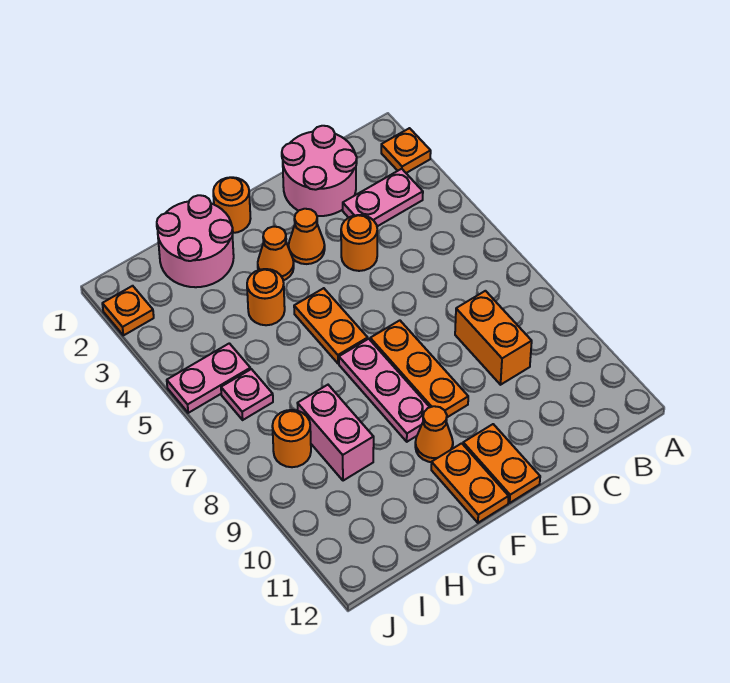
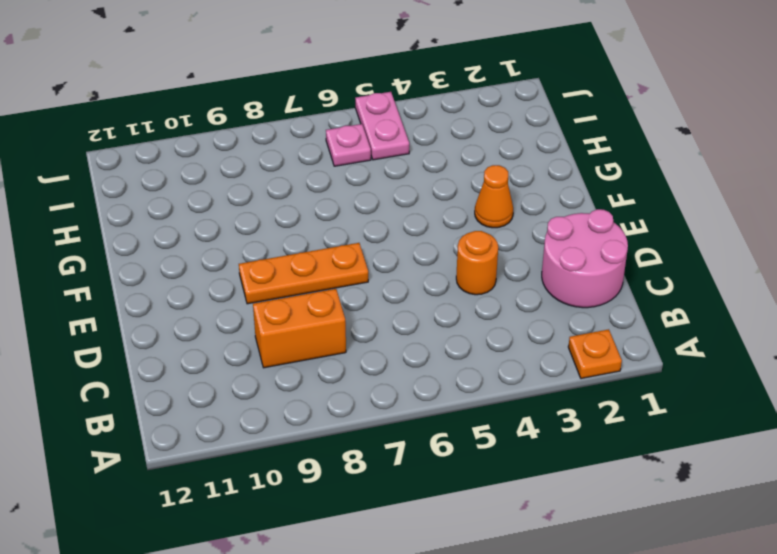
none -> pink 1x2 plate [343,169,423,226]
none -> orange 1x1 cone [289,209,325,264]
none -> orange 1x2 plate [463,424,540,503]

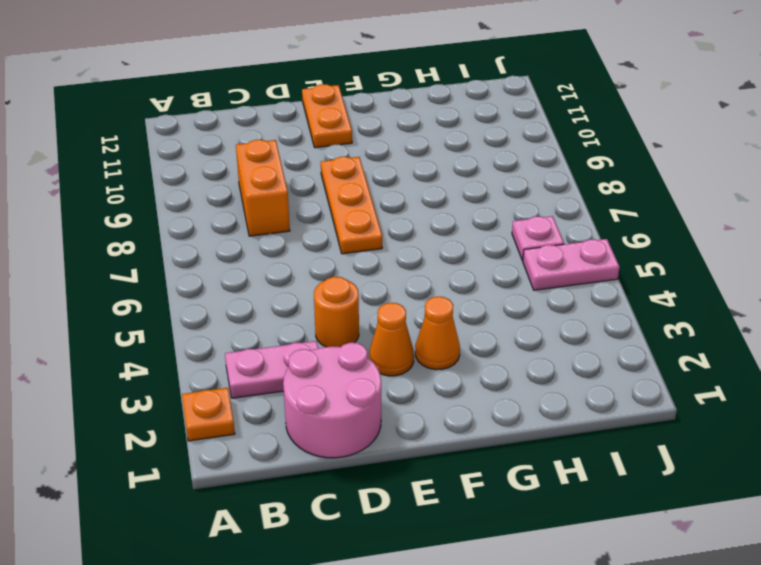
none -> orange 1x1 round brick [213,177,251,233]
none -> orange 1x2 plate [294,288,368,363]
none -> pink 1x3 plate [339,339,430,442]

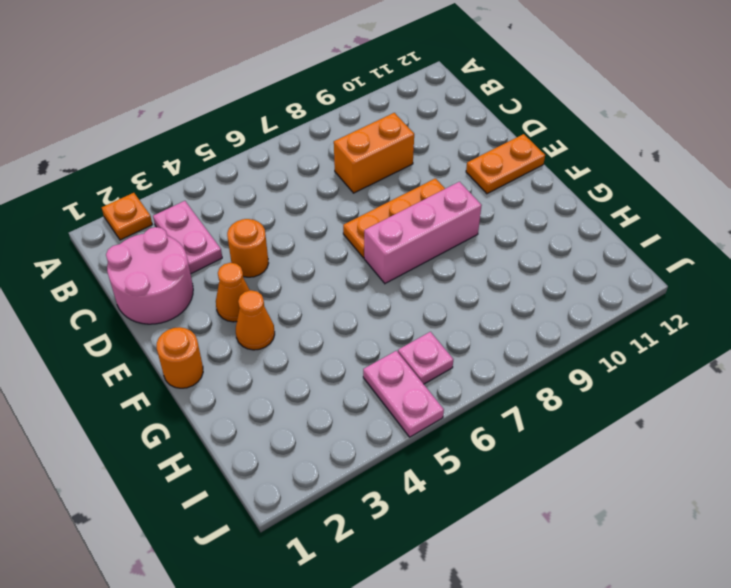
pink 1x3 brick [364,182,482,283] -> pink 1x3 plate [339,339,430,442]
none -> orange 1x2 plate [294,288,368,363]
none -> orange 1x1 cone [415,406,453,462]
none -> orange 1x2 plate [431,443,509,523]

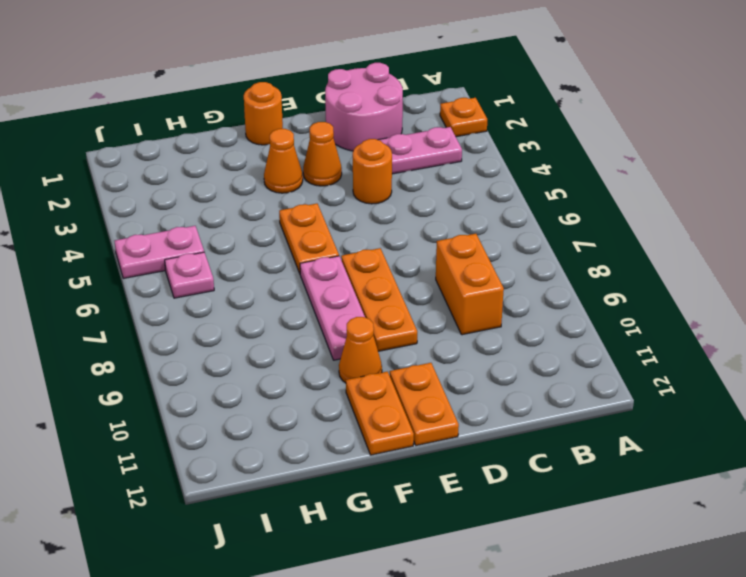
none -> pink 2x2 round brick [157,195,234,287]
none -> orange 1x1 round brick [247,269,285,325]
none -> pink 1x2 brick [297,385,374,481]

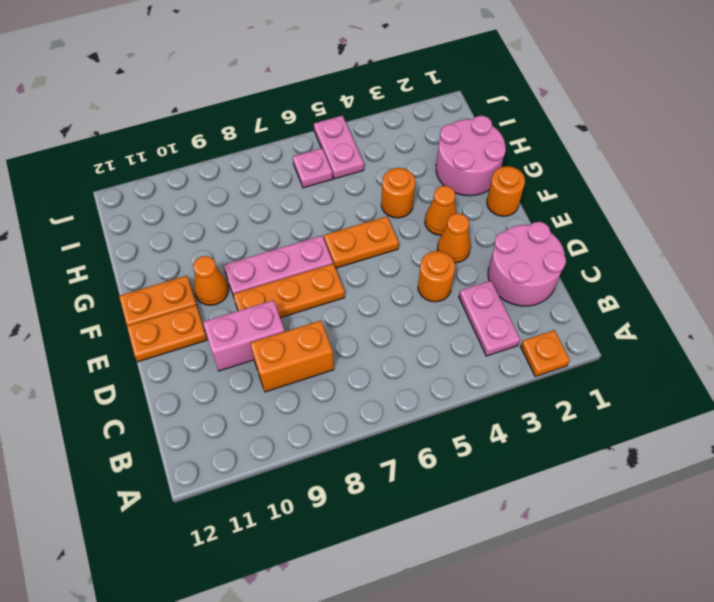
pink 1x2 brick [203,300,285,371] -> pink 1x2 brick moved to [297,385,374,481]
none -> orange 1x1 round brick [272,410,311,467]
none -> orange 1x1 plate [102,286,154,335]

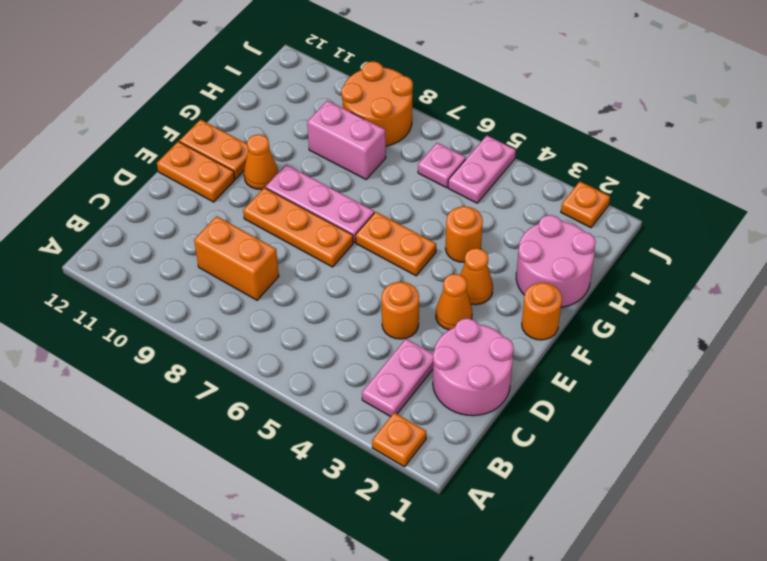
orange 2x2 round brick [341,61,413,146] -> orange 1x1 round brick [272,410,311,467]

